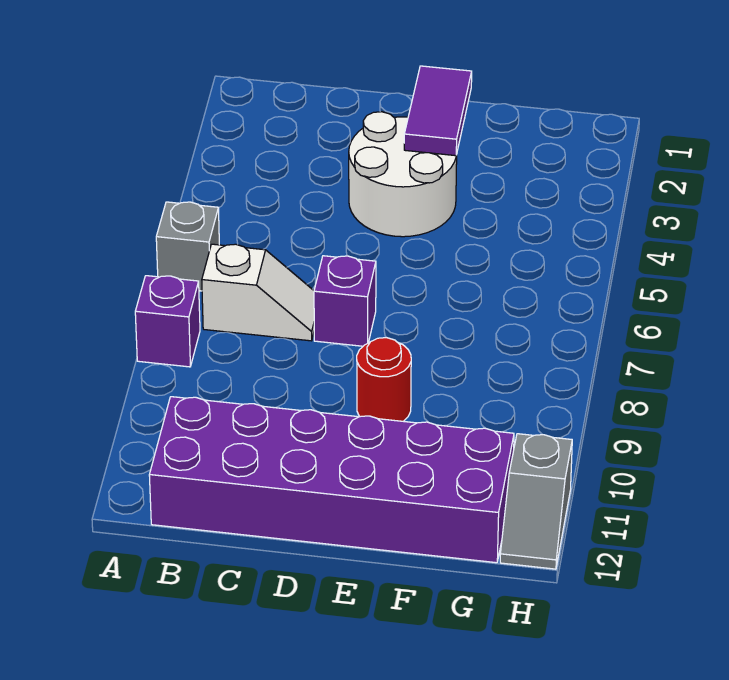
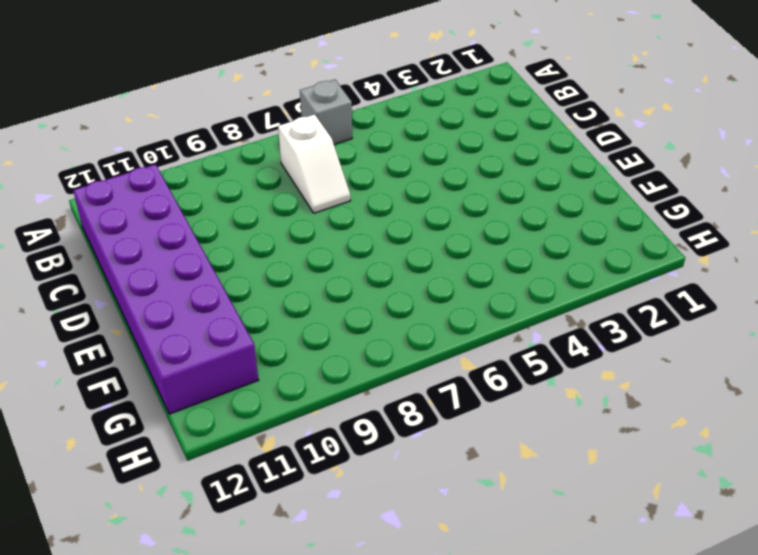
none -> purple 1x1 brick [135,276,200,367]
none -> white 2x2 round brick [349,112,457,237]

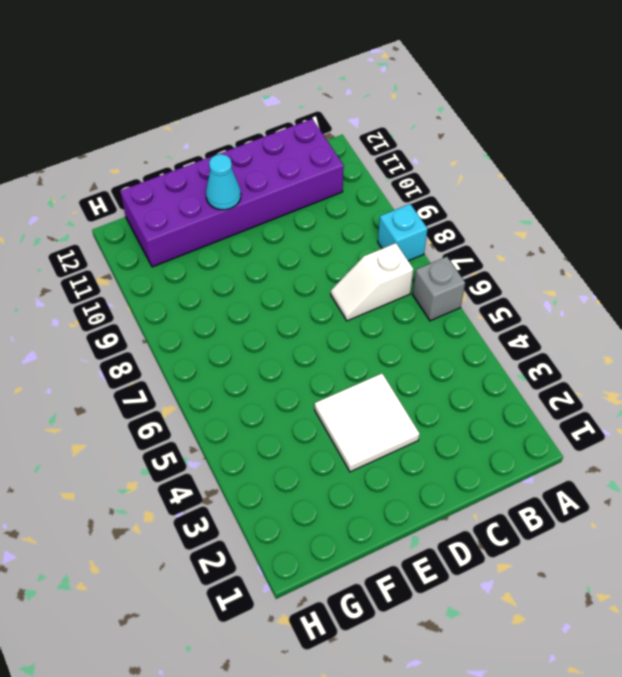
cyan 1x1 brick [378,204,427,261] -> purple 1x1 brick [135,276,200,367]
white 2x2 tile [315,374,420,472] -> white 2x2 round brick [349,112,457,237]
cyan 1x1 cone [206,154,241,210] -> none
none -> purple 1x1 brick [314,256,376,346]
none -> red 1x1 round brick [357,338,411,421]

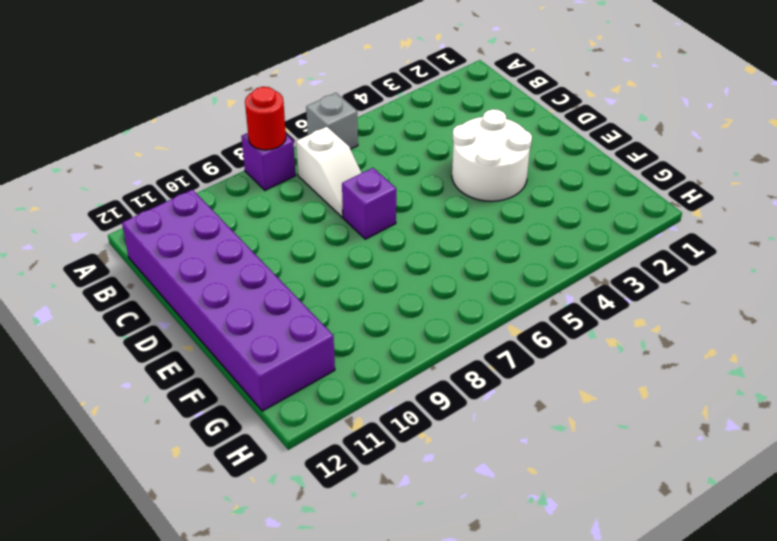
red 1x1 round brick [245,87,286,150] -> red 1x1 round brick moved to [357,338,411,421]
none -> grey 1x2 slope [500,434,572,569]
none -> purple 1x2 tile [404,66,472,156]

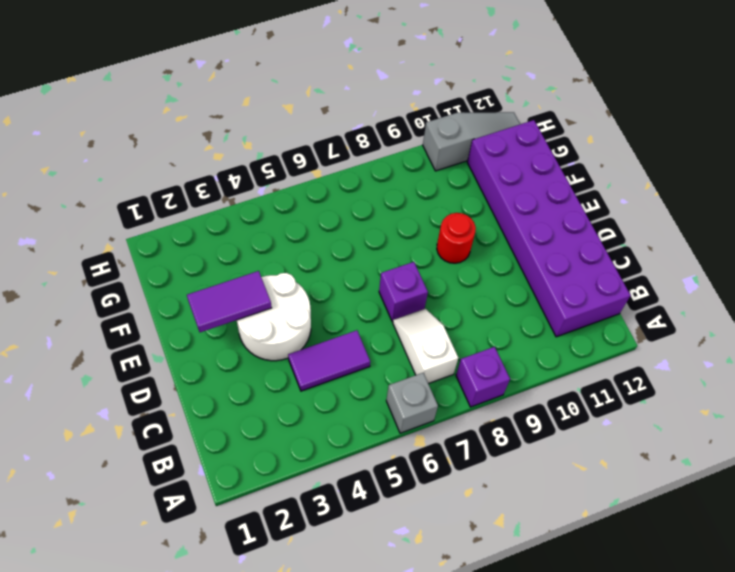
purple 1x2 tile [288,330,370,391] -> none
grey 1x3 slope [423,112,520,171] -> grey 1x2 slope [500,434,572,569]

